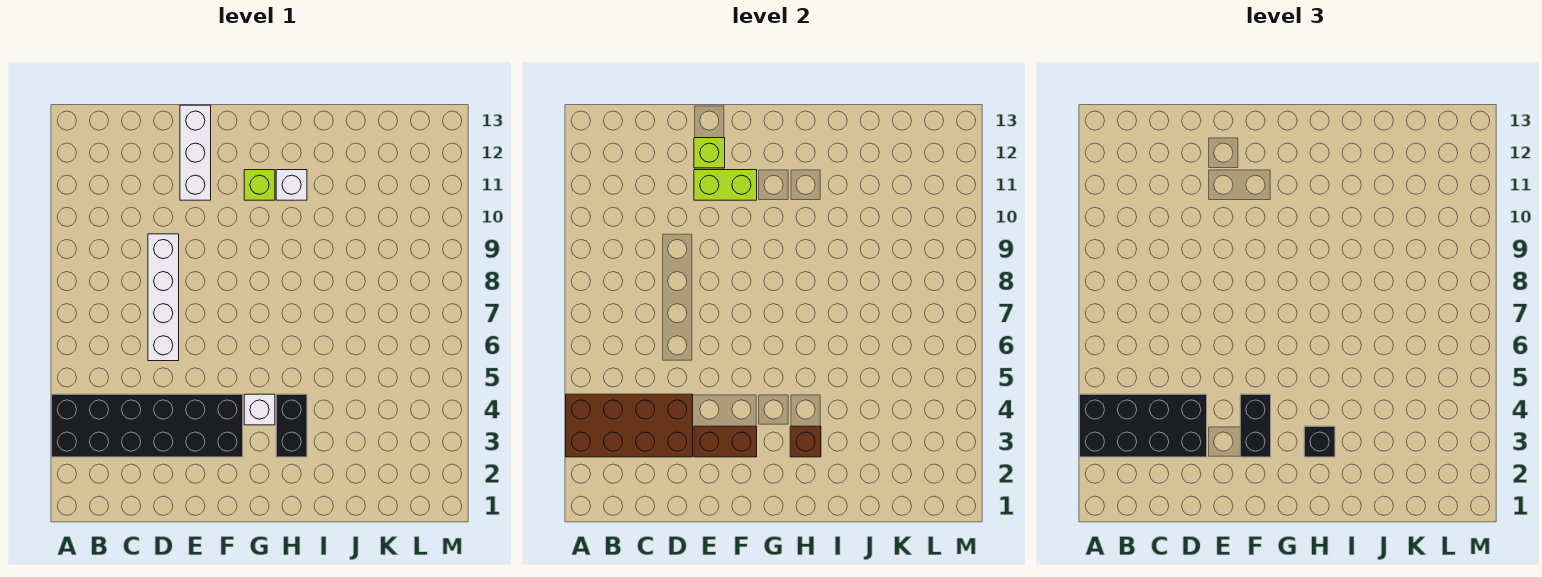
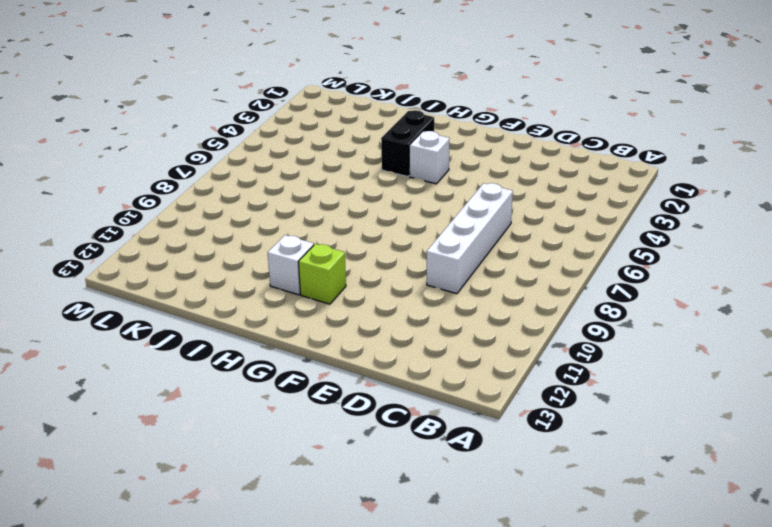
none -> black 2x6 brick [52,394,243,457]
none -> white 1x3 brick [180,105,211,200]
none -> brown 2x4 brick [566,394,693,457]

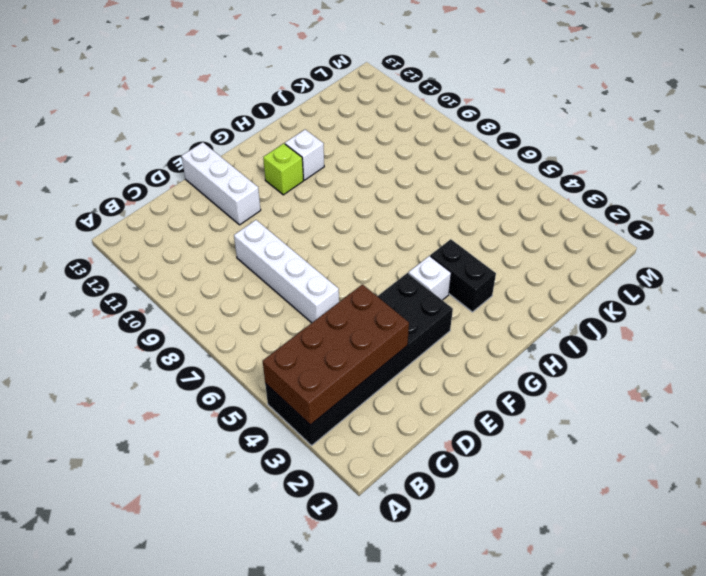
none -> brown 1x2 brick [694,426,757,457]
none -> lime 1x2 brick [694,170,757,200]
none -> lime 1x1 brick [694,138,725,168]

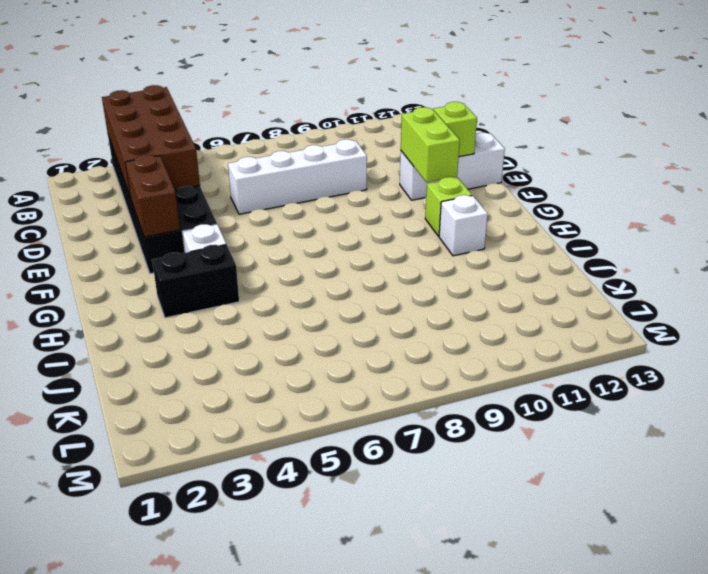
none -> brown 1x1 brick [790,426,821,457]
none -> black 2x4 brick [1080,394,1207,457]
none -> black 1x2 brick [1240,394,1271,457]

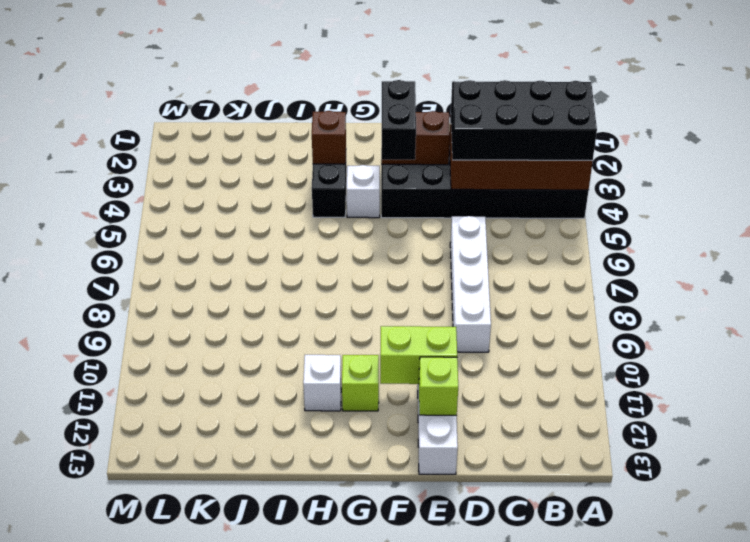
none -> black 1x1 brick [1304,426,1335,457]

